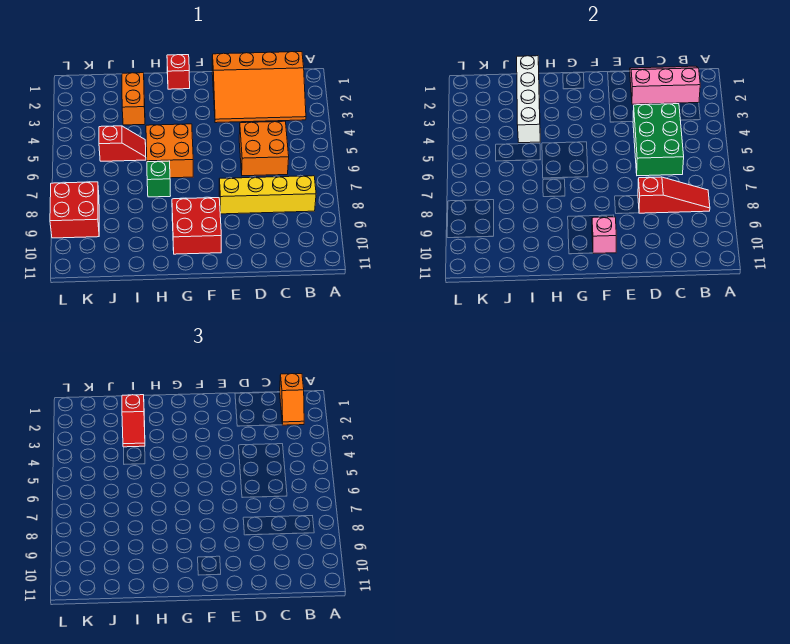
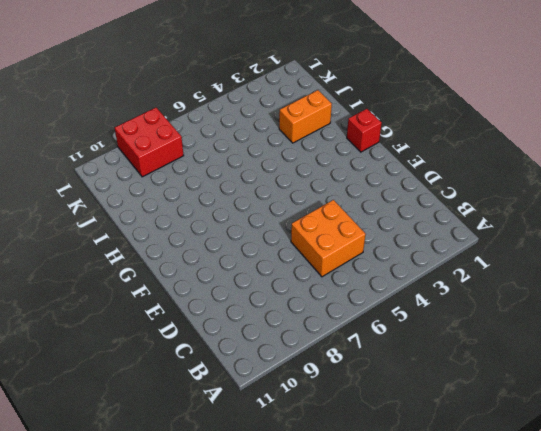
none -> orange 3x4 slope [212,52,306,123]
none -> yellow 1x4 brick [219,176,316,214]
none -> red 2x2 brick [172,198,221,254]

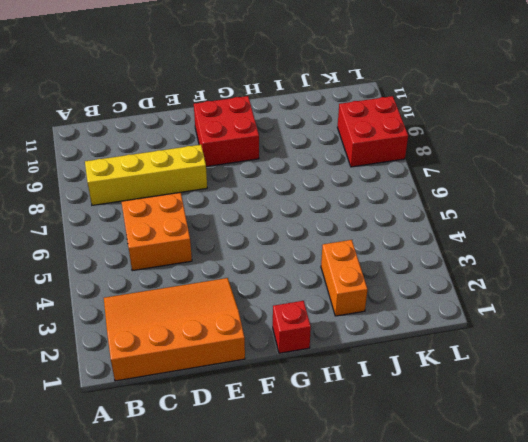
none -> orange 2x2 brick [146,124,193,178]
none -> green 1x1 brick [147,161,170,197]
none -> red 1x2 slope [99,126,146,161]

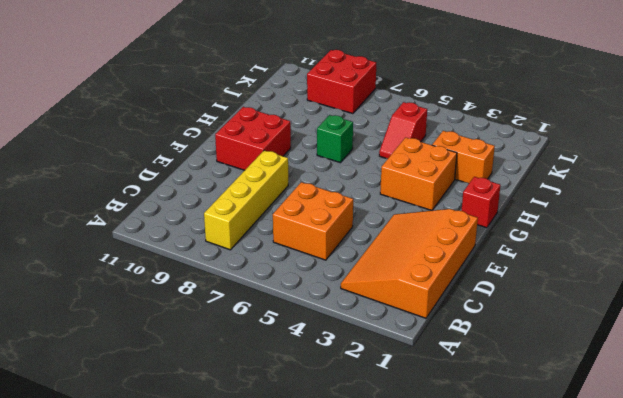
orange 2x2 brick [380,138,457,211] -> orange 2x2 brick moved to [146,124,193,178]
none -> pink 2x3 slope [630,66,700,104]
none -> red 1x3 slope [638,177,710,213]
none -> green 2x3 brick [633,104,684,176]

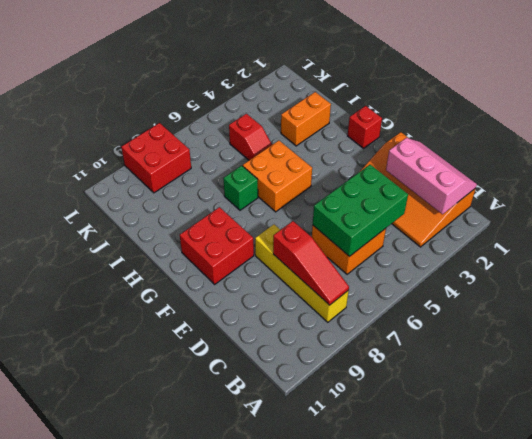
none -> pink 1x1 brick [592,217,616,254]
none -> white 1x4 brick [517,56,540,143]
none -> orange 1x2 slope [280,374,304,425]

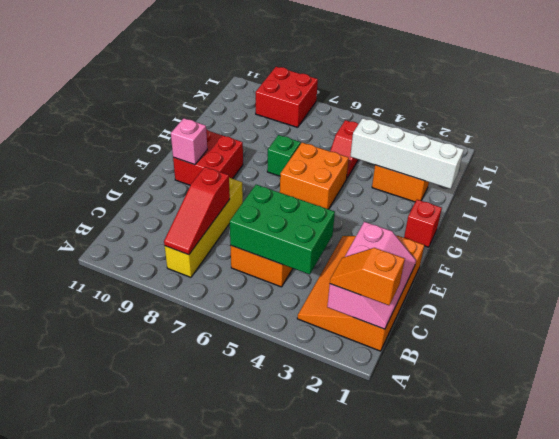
none -> red 1x2 slope [122,395,145,447]

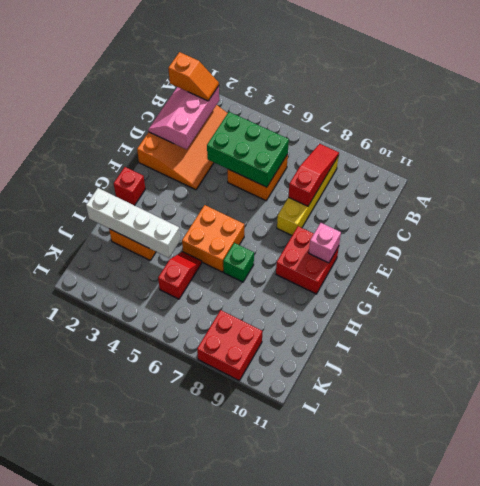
none -> red 1x2 slope [122,395,145,447]

